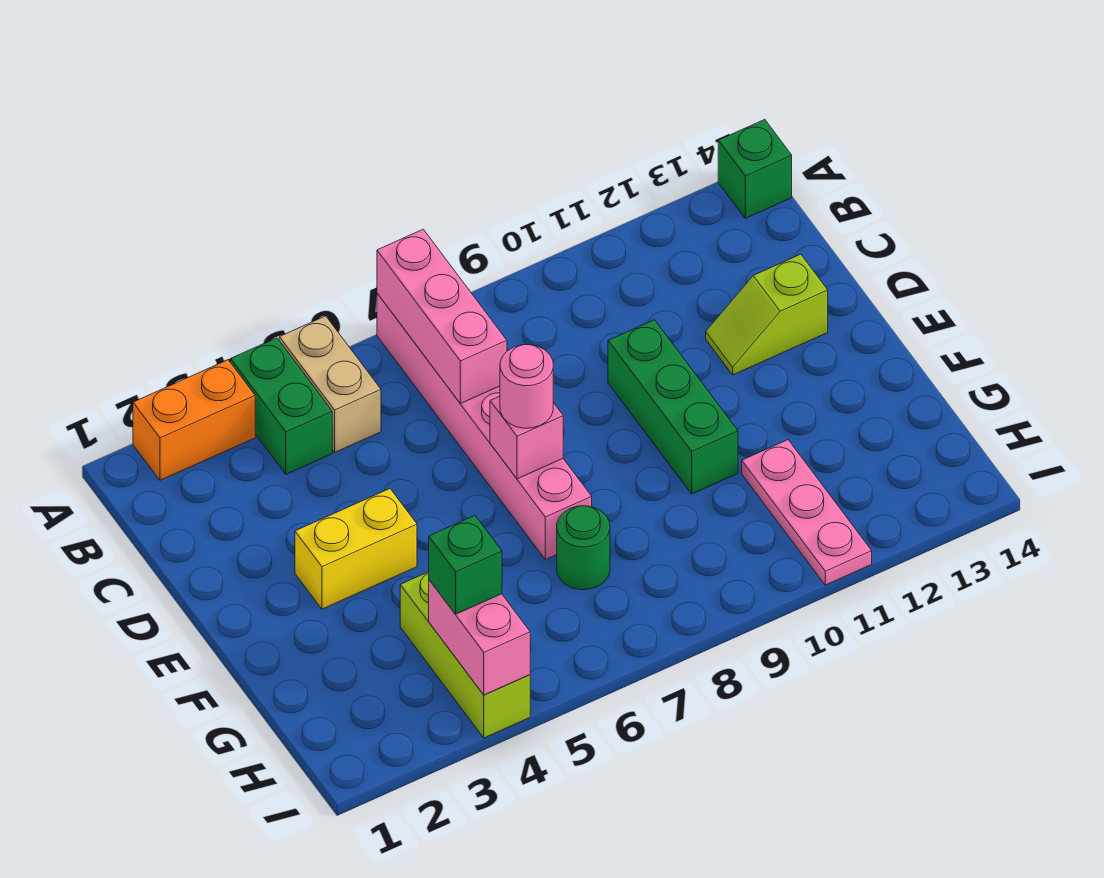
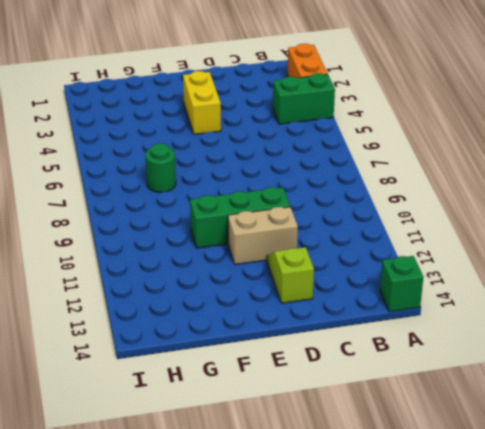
tan 1x2 brick [228,207,298,264] -> tan 1x2 brick moved to [279,316,381,452]
none -> pink 1x6 brick [377,293,592,559]
none -> lime 1x3 brick [400,572,530,738]
none -> pink 1x3 plate [742,440,872,585]

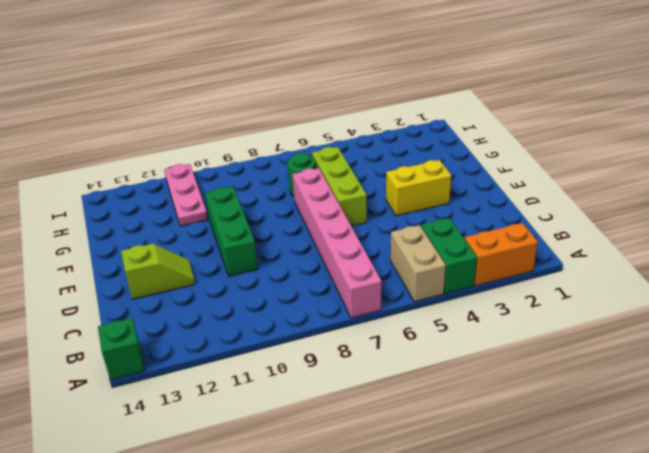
lime 1x3 brick [312,147,367,226] -> lime 1x3 brick moved to [400,572,530,738]
none -> pink 1x3 brick [377,229,507,404]
none -> pink 1x1 brick [490,396,563,479]
none -> pink 1x2 brick [429,580,530,695]

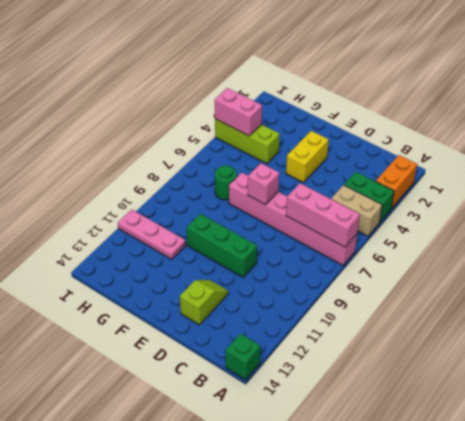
none -> pink 1x1 round brick [500,345,553,428]
none -> green 1x1 brick [429,516,502,614]

